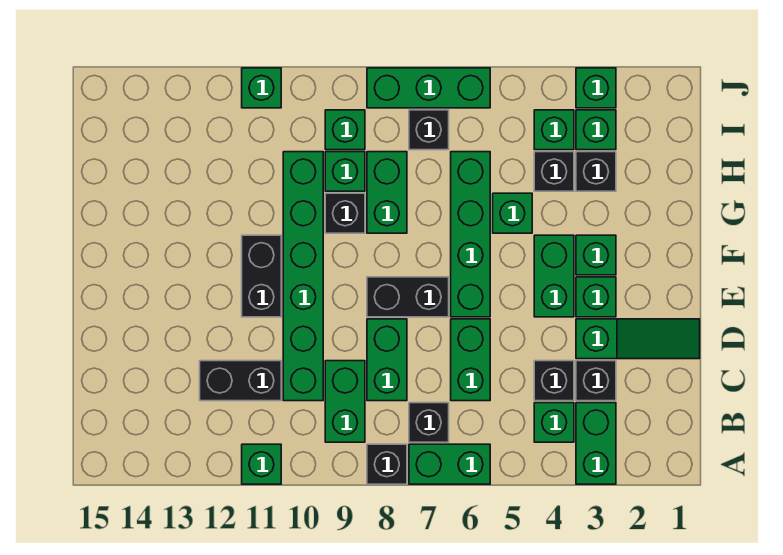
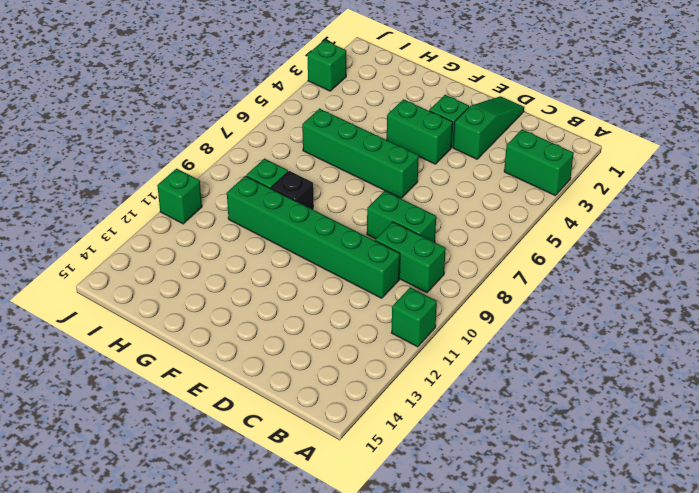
none -> green 1x2 brick [409,444,490,484]
none -> black 1x1 brick [367,444,407,484]
none -> green 1x1 brick [534,403,574,442]
none -> black 1x1 brick [409,403,449,442]

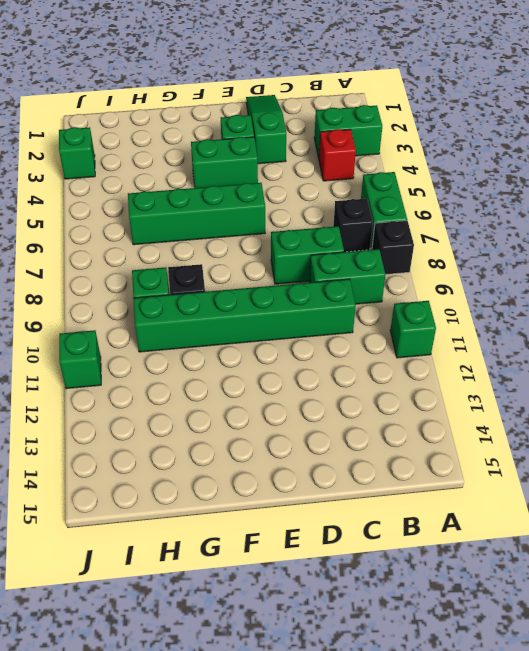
red 1x1 brick [319,129,356,181] -> green 1x1 brick [534,403,574,442]
none -> black 1x1 brick [576,361,616,401]
none -> black 1x1 brick [534,361,574,401]
none -> green 1x2 brick [451,319,490,401]
none -> black 1x2 brick [200,361,281,401]

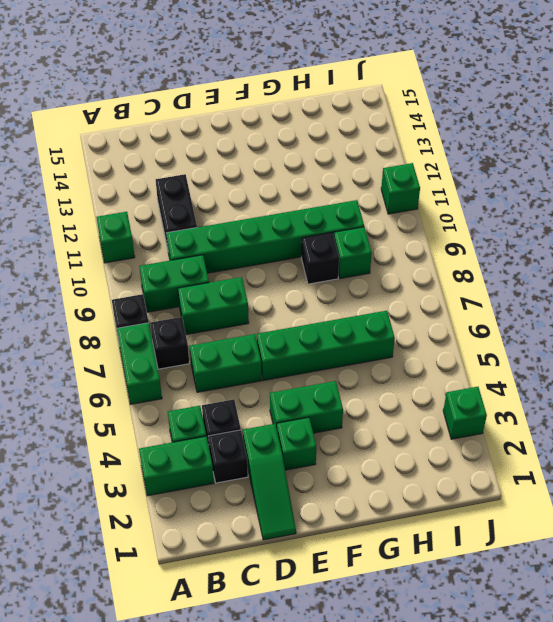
none -> black 1x2 brick [367,277,449,317]
none -> black 1x2 brick [242,235,281,317]
none -> green 1x1 brick [576,235,616,275]
none -> green 1x1 brick [493,193,532,233]

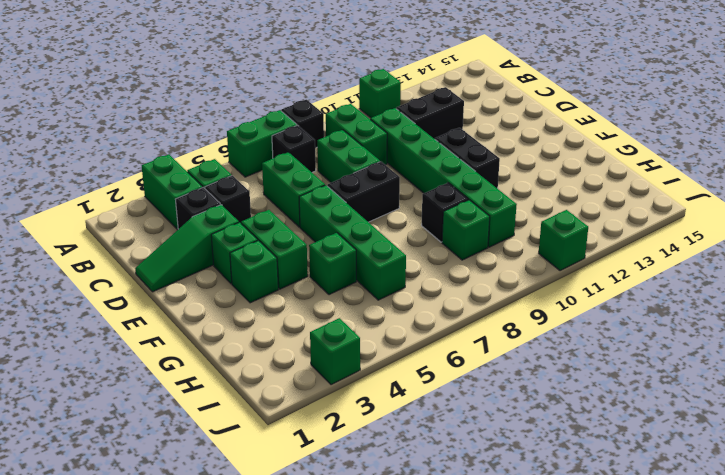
none -> green 1x2 brick [367,152,407,233]
none -> black 1x1 brick [576,152,616,191]
none -> black 1x1 brick [534,152,574,191]
none -> green 1x1 brick [576,110,616,150]

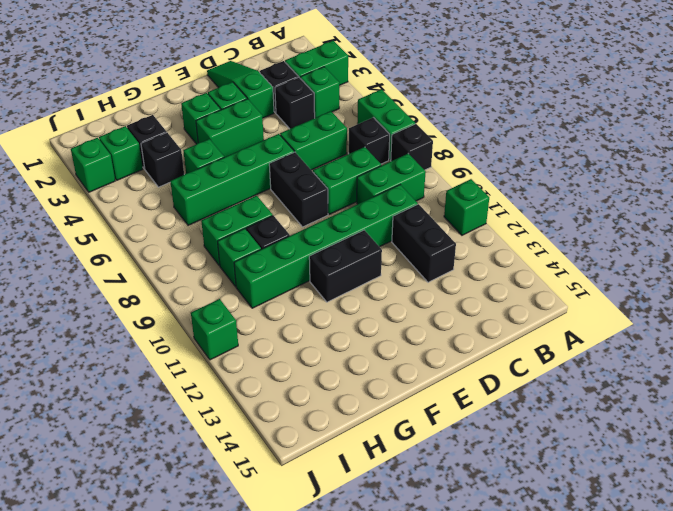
none -> green 1x1 brick [534,110,574,150]
none -> black 1x1 brick [409,110,449,150]
none -> green 1x1 brick [325,110,365,150]
none -> green 1x3 brick [367,68,490,108]

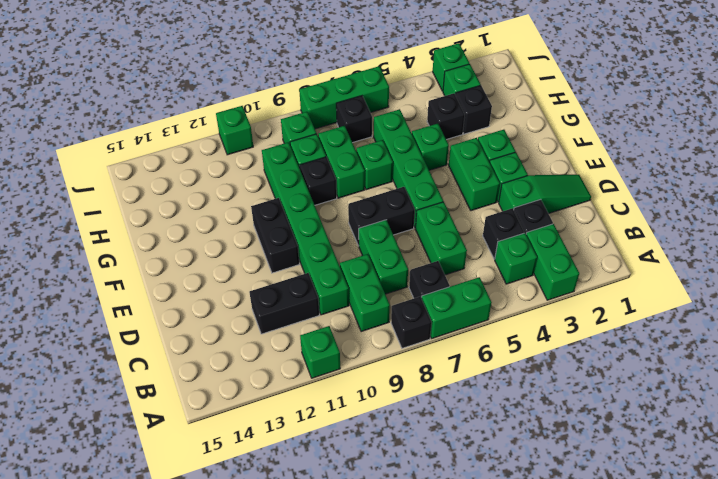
green 1x1 brick [356,140,393,190] -> green 1x1 brick moved to [534,110,574,150]

